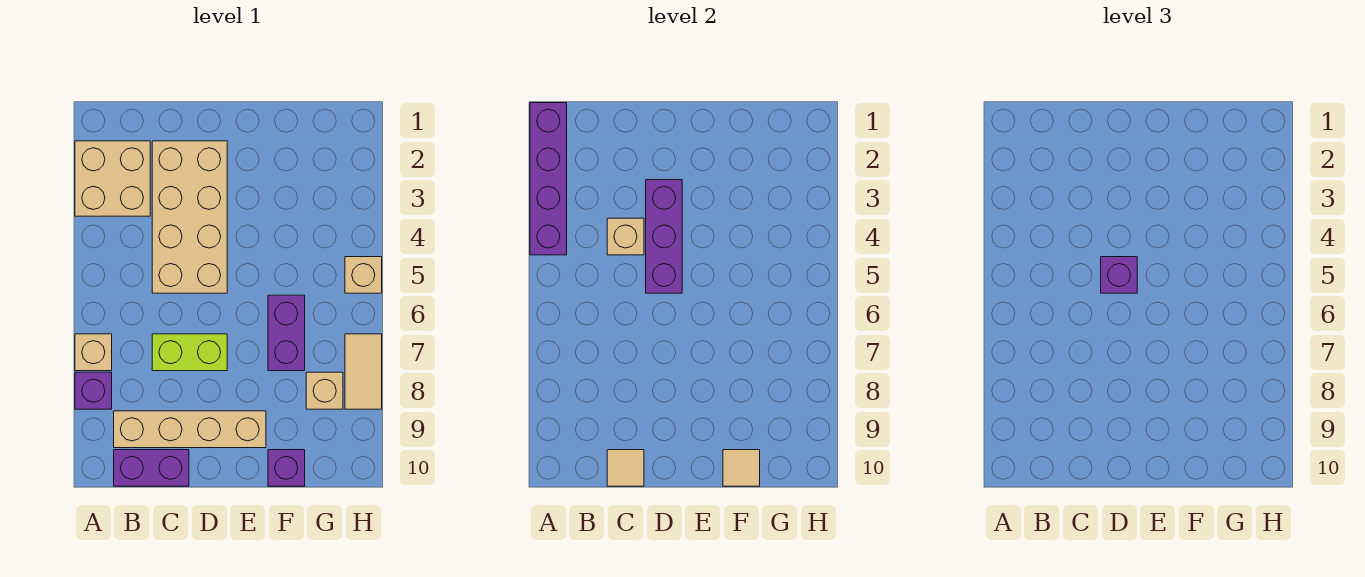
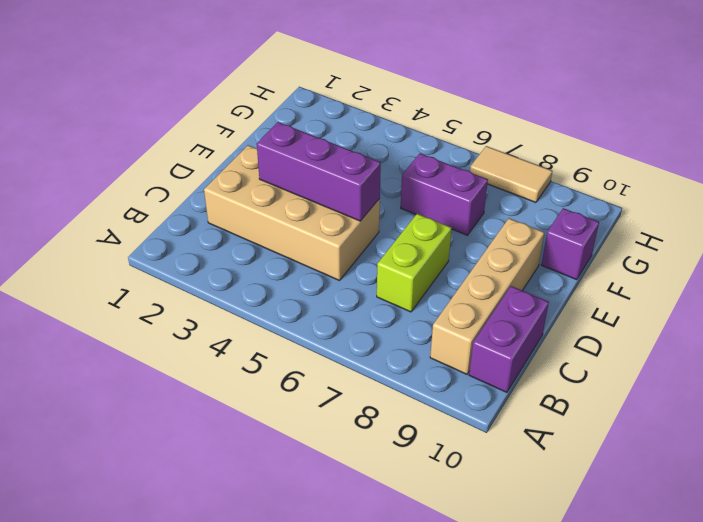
none -> tan 2x2 brick [75,141,150,216]
none -> tan 1x1 brick [75,334,112,371]
none -> purple 1x1 brick [75,372,112,409]

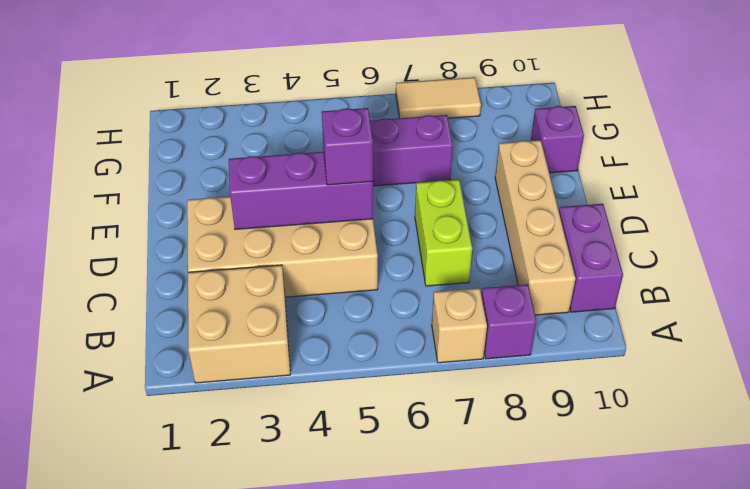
none -> tan 1x1 brick [306,372,343,409]
none -> tan 1x1 brick [345,257,382,293]
none -> purple 1x4 brick [530,103,567,255]

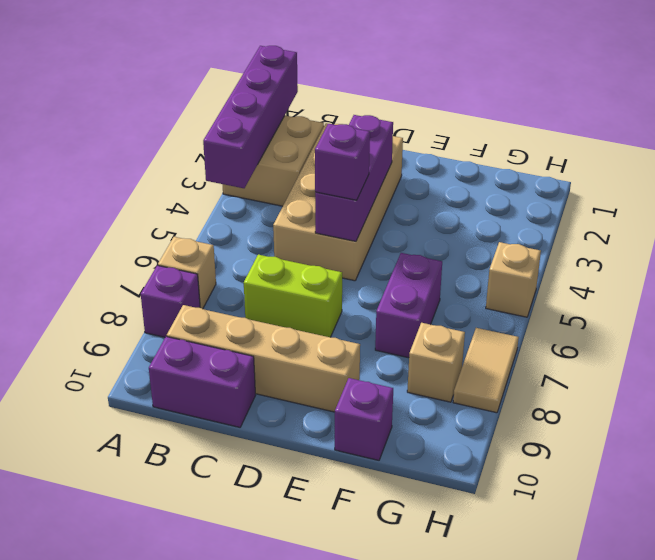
none -> tan 1x1 brick [607,218,644,255]
none -> tan 1x1 tile [607,450,644,486]
none -> tan 1x1 tile [723,450,760,486]

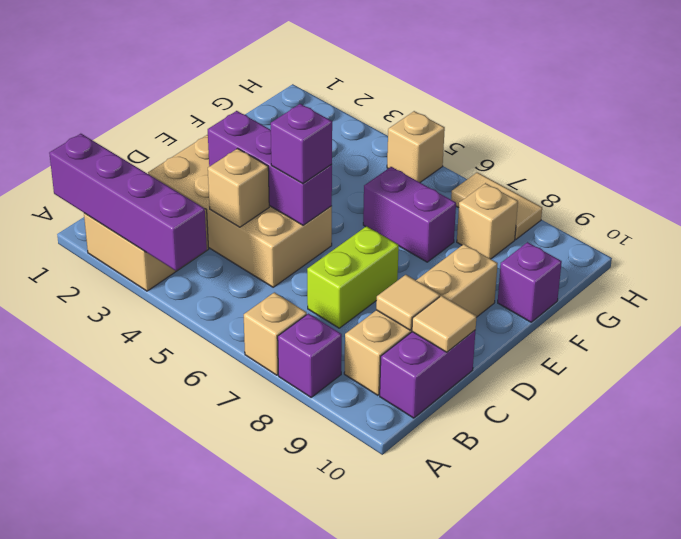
tan 1x1 tile [376,275,440,330] -> tan 1x1 tile moved to [723,450,760,486]

